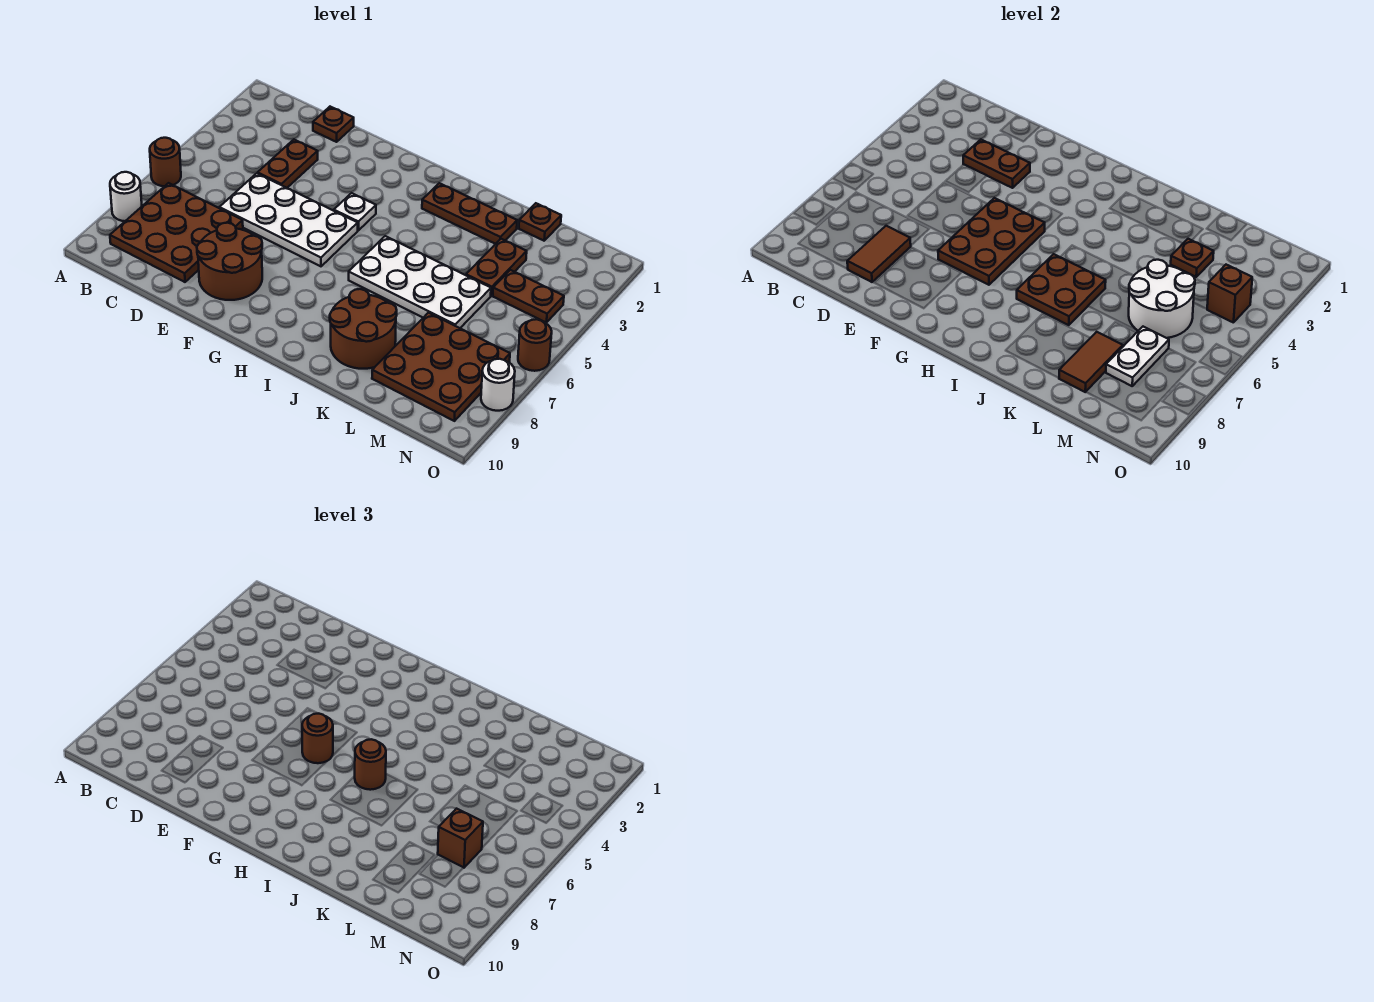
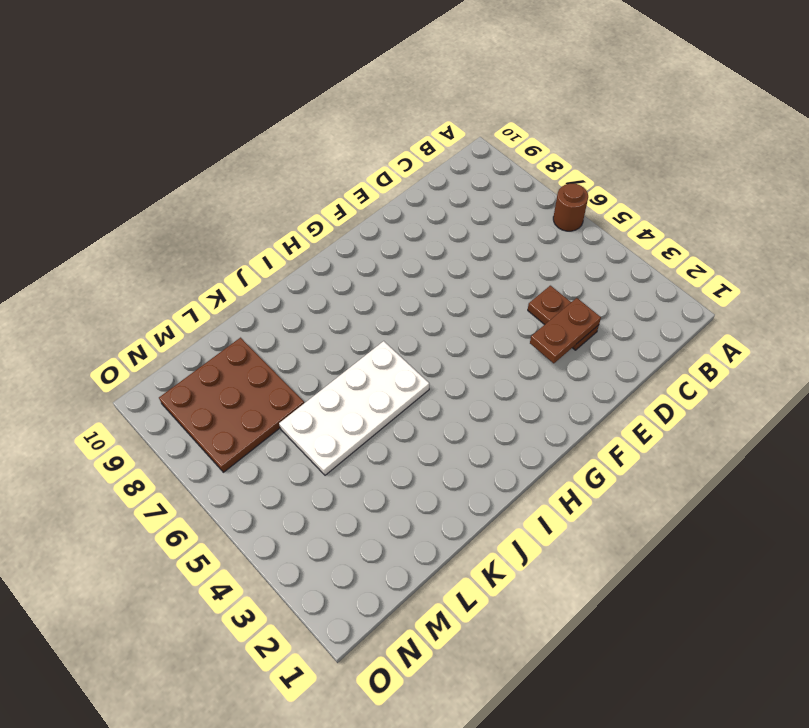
none -> white 1x1 round brick [110,172,142,221]
none -> brown 3x3 plate [110,183,243,282]
none -> brown 1x1 plate [313,107,354,142]

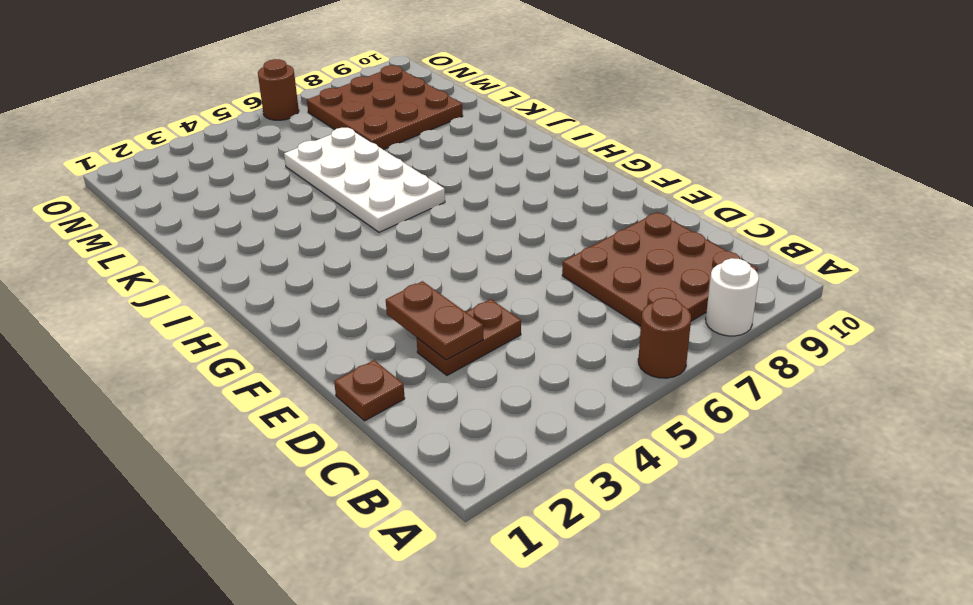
none -> white 2x4 plate [219,173,358,266]
none -> brown 2x2 round brick [197,223,262,300]
none -> white 1x1 plate [334,193,376,231]

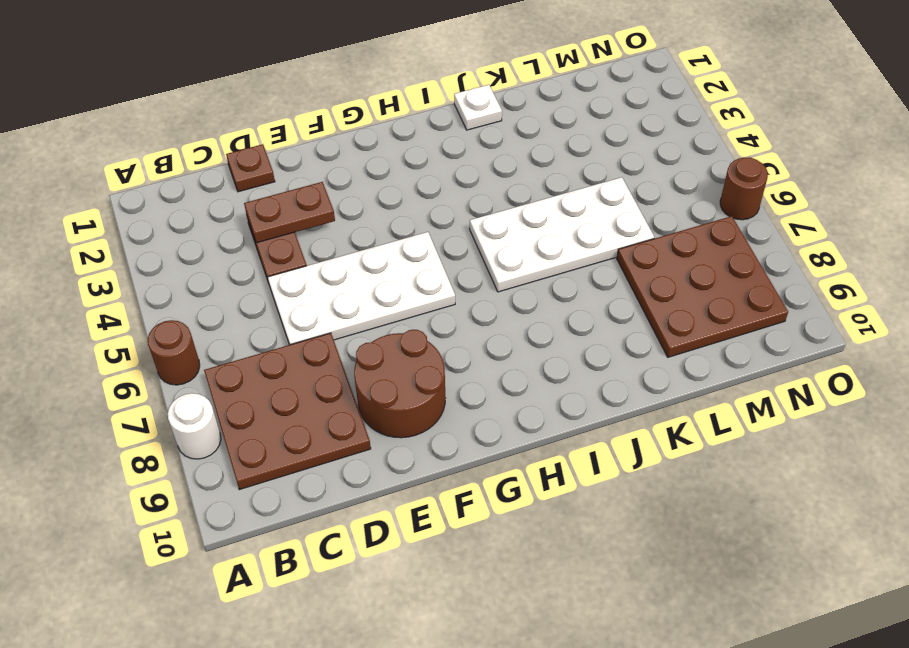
white 1x1 plate [454,85,502,130] -> white 1x1 plate moved to [334,193,376,231]
none -> brown 1x3 plate [422,183,517,244]
none -> brown 2x2 round brick [330,289,397,369]
none -> brown 1x1 plate [519,203,561,241]

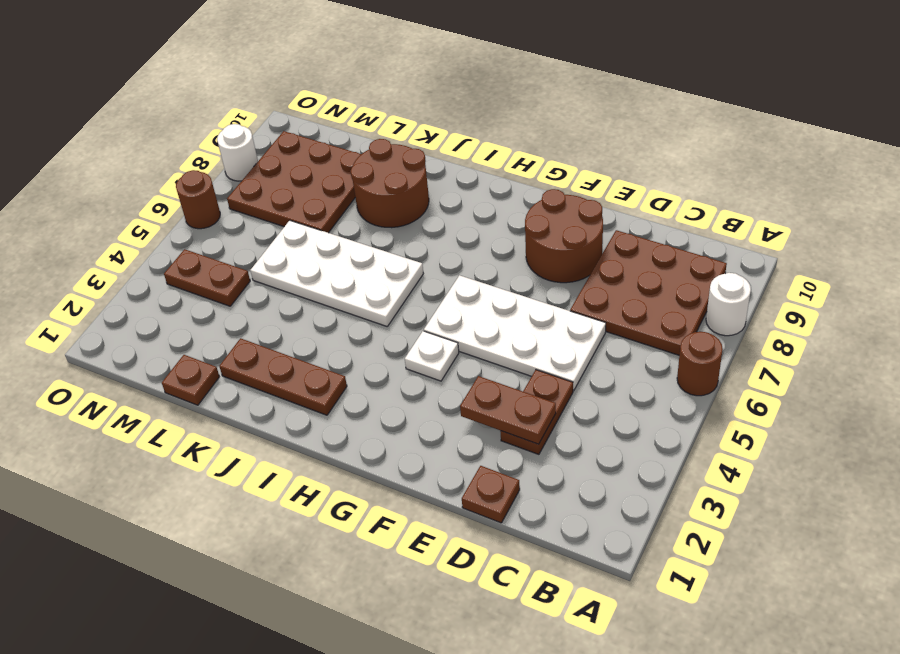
none -> brown 1x2 plate [466,239,527,295]
none -> brown 1x2 tile [847,226,911,282]
none -> brown 2x3 plate [938,198,1045,285]

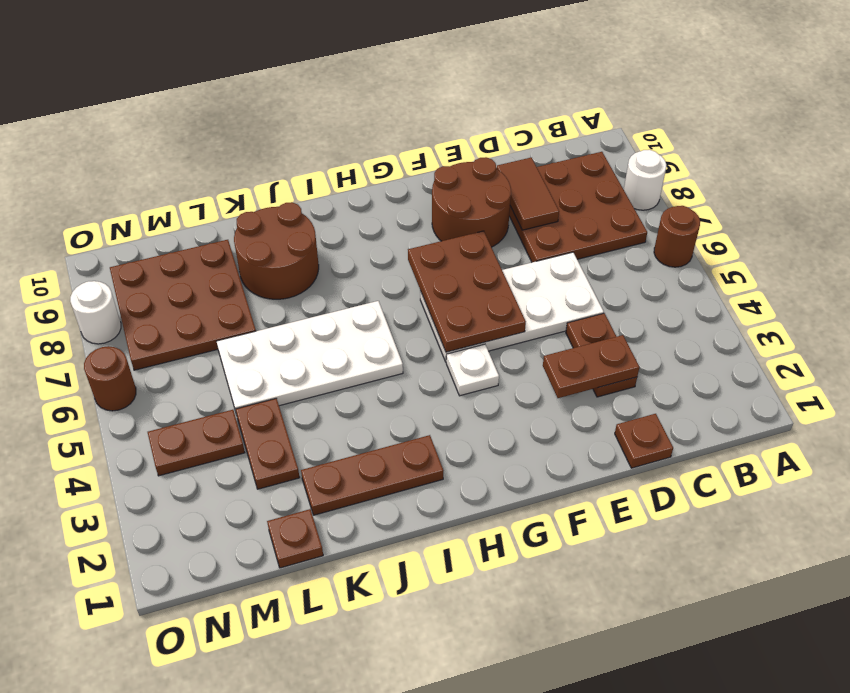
none -> brown 2x2 plate [1017,254,1106,325]
none -> brown 1x1 plate [1171,239,1214,277]
none -> white 2x2 round brick [1129,260,1195,338]

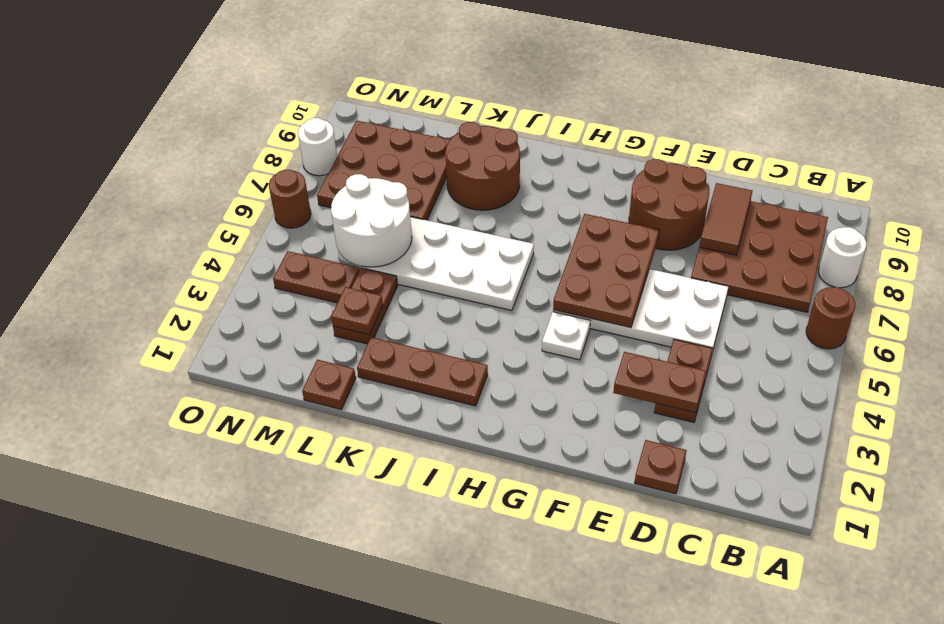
none -> brown 2x2 plate [1017,254,1106,325]
none -> brown 1x2 tile [1059,332,1123,392]
none -> white 1x2 plate [1106,327,1169,386]

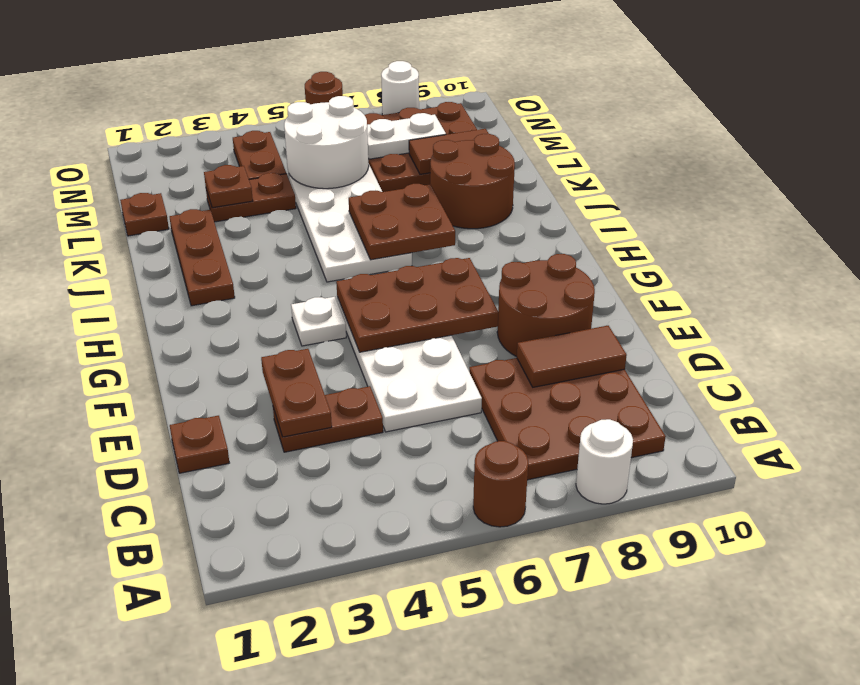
none -> brown 1x1 brick [1207,265,1252,323]
none -> brown 1x1 round brick [302,713,333,763]
none -> brown 1x1 round brick [355,739,386,790]

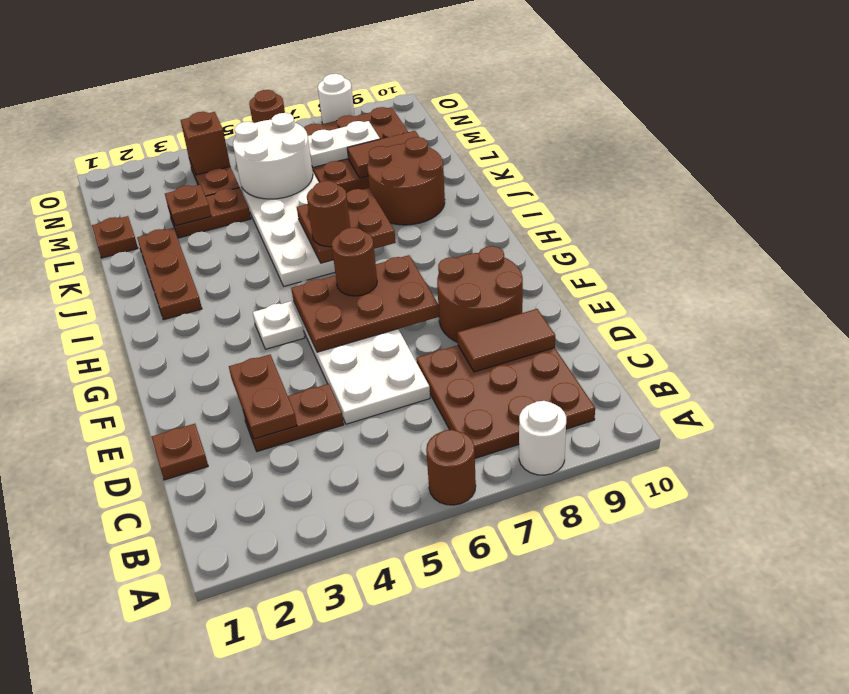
none -> brown 1x1 brick [438,809,483,868]

